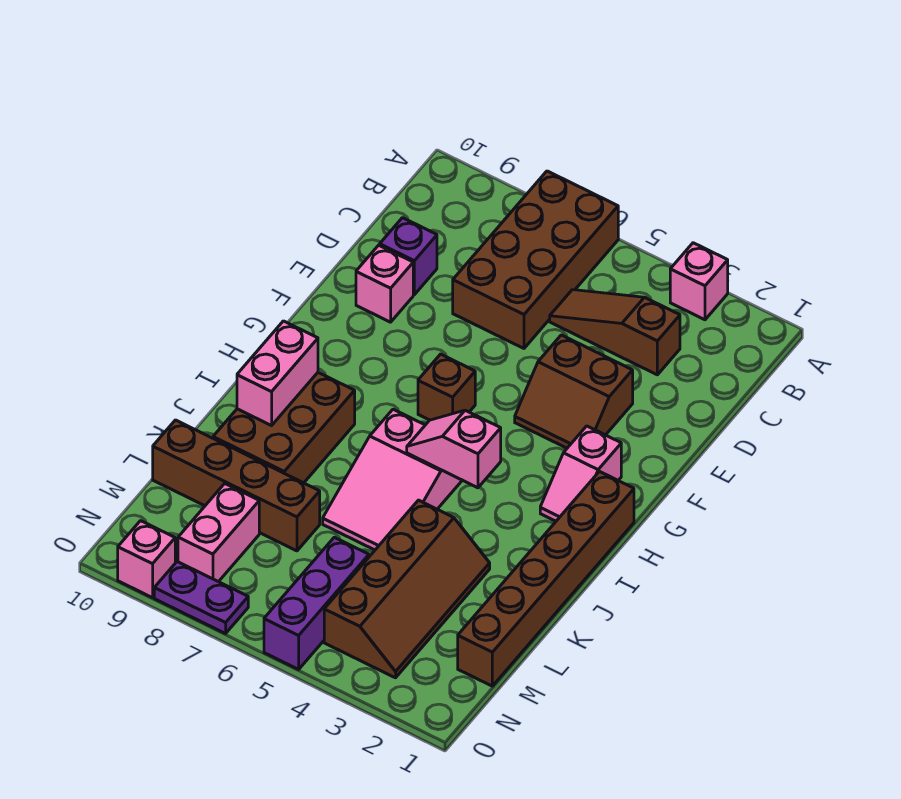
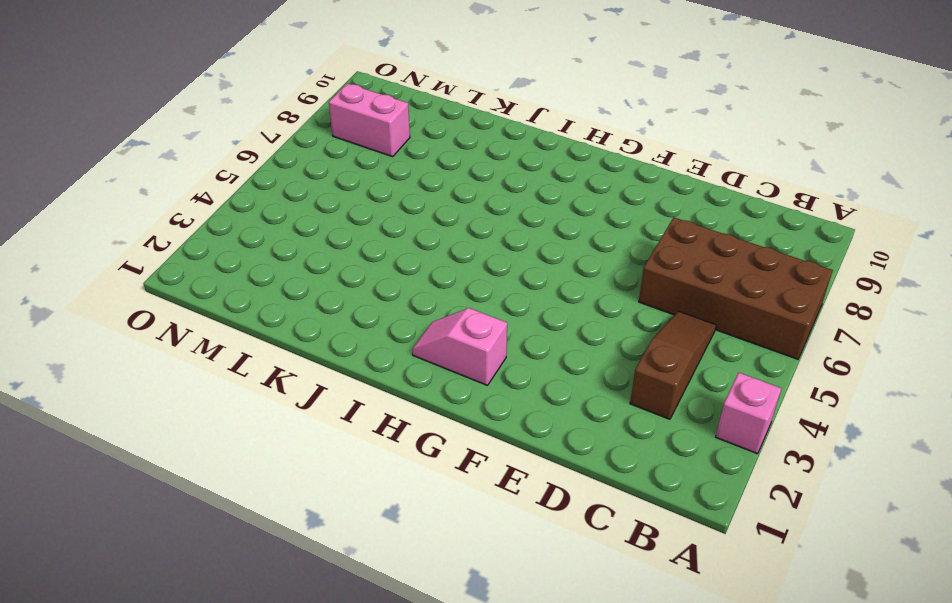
none -> purple 1x1 brick [380,218,437,295]
none -> brown 2x2 slope [515,335,633,448]
none -> pink 1x1 brick [356,245,413,322]

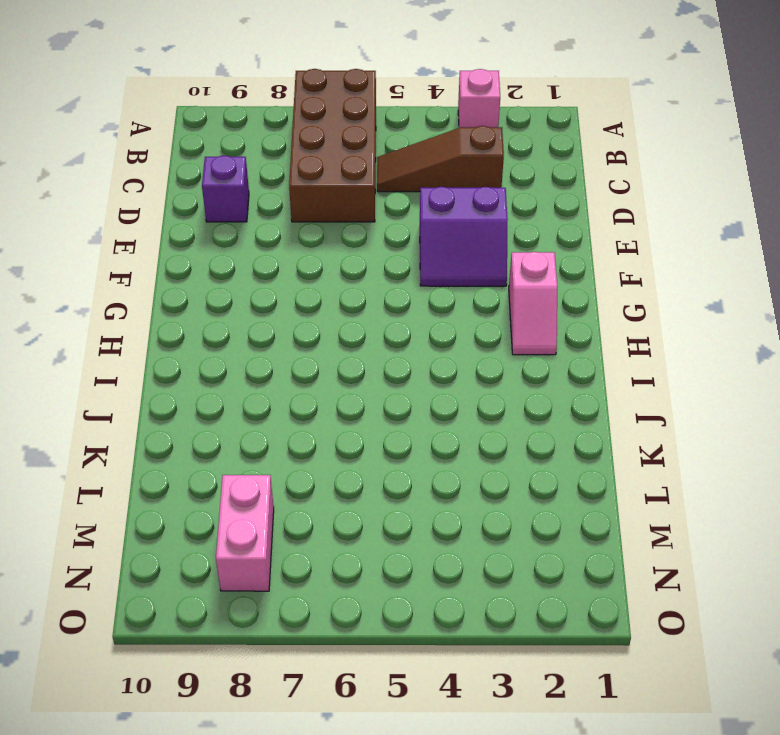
purple 2x2 slope [420,187,508,286] -> brown 2x2 slope [515,335,633,448]
none -> pink 1x1 brick [356,245,413,322]
none -> brown 1x1 brick [418,354,475,420]
none -> brown 1x6 brick [458,472,634,686]

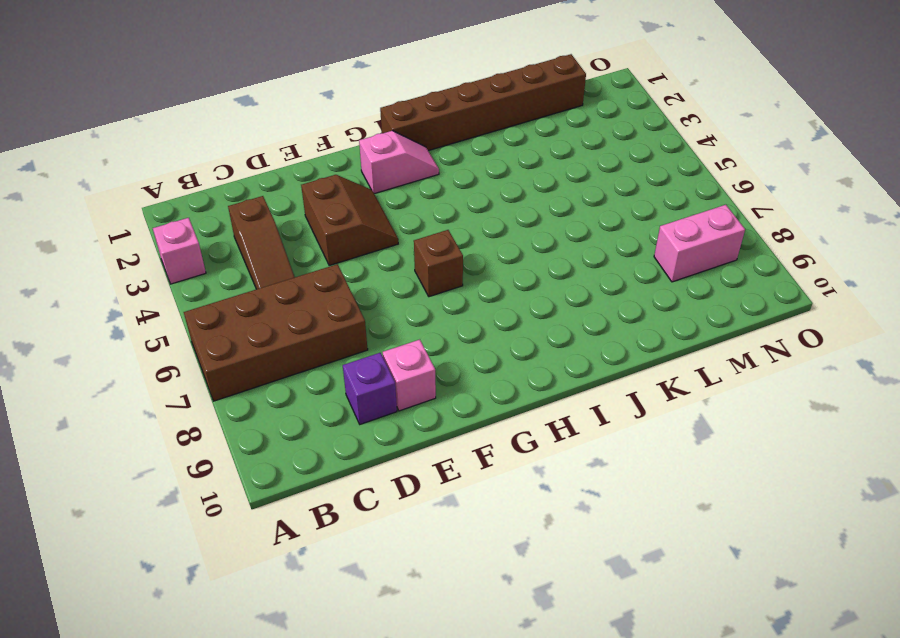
none -> pink 2x3 slope [323,409,462,550]
none -> brown 2x3 brick [213,373,355,483]
none -> brown 2x4 slope [324,500,490,678]

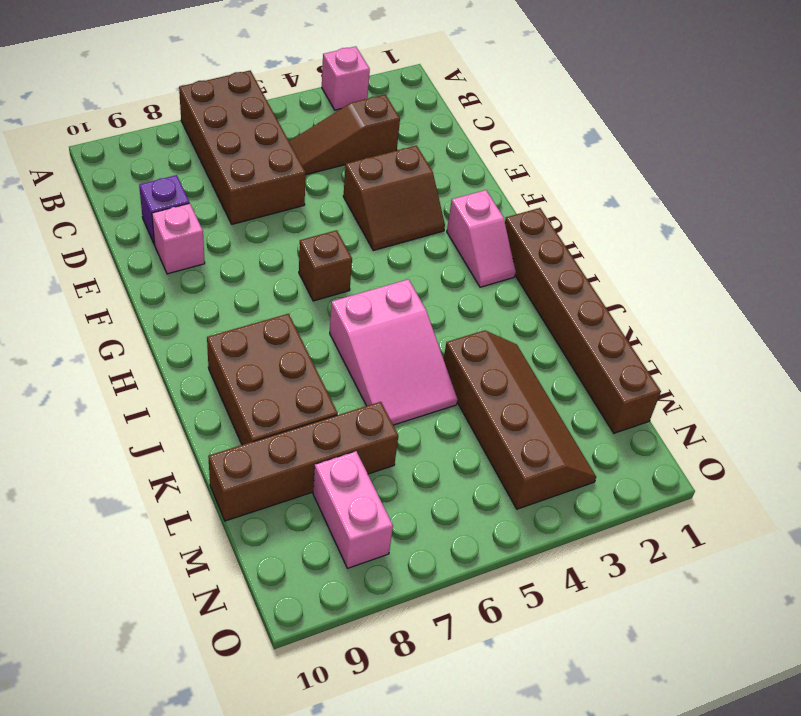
none -> purple 1x3 brick [264,537,369,669]
none -> purple 1x2 plate [154,562,248,634]
none -> pink 1x1 brick [118,521,175,598]

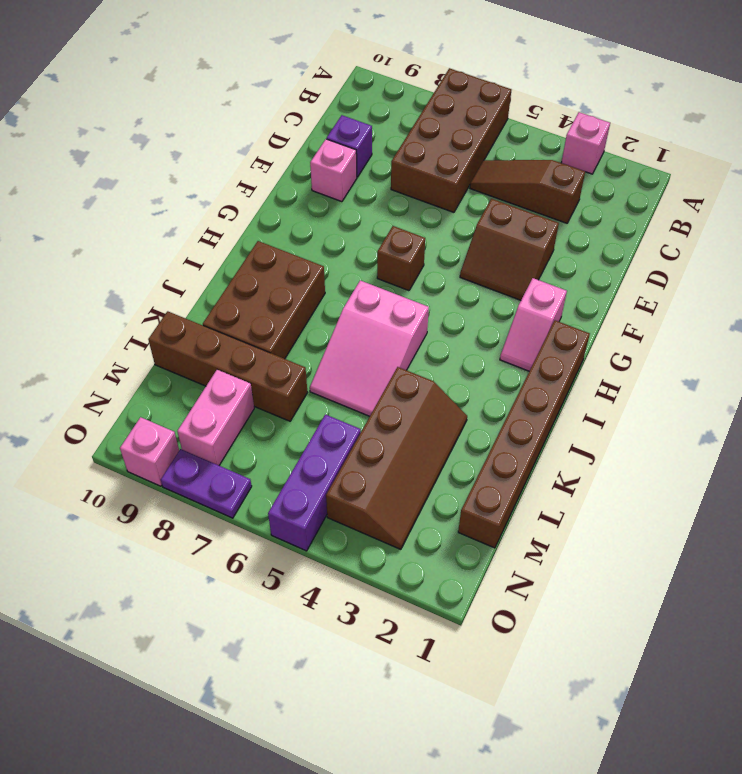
none -> pink 1x2 slope [407,410,501,488]
none -> pink 1x2 brick [237,321,318,426]

